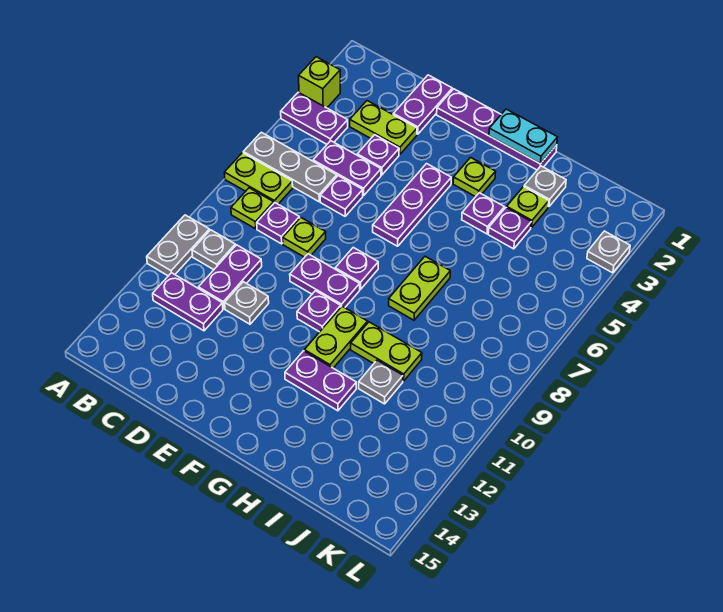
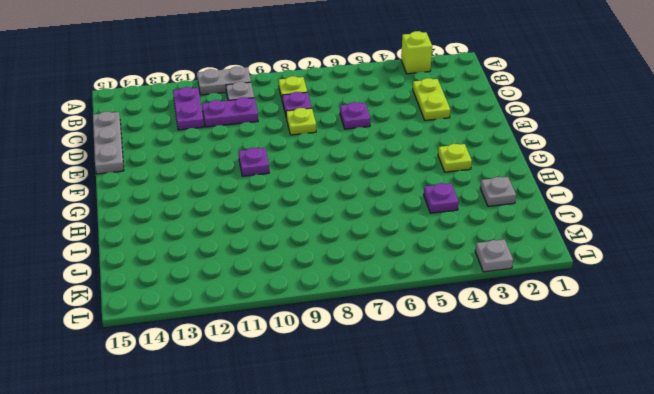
grey 1x3 plate [93,111,124,174] -> grey 1x3 plate moved to [243,132,337,202]
none -> purple 1x2 plate [281,92,348,144]
none -> lime 1x2 plate [224,153,293,204]
none -> purple 1x2 plate [313,141,381,196]
none -> purple 1x2 plate [393,75,452,134]

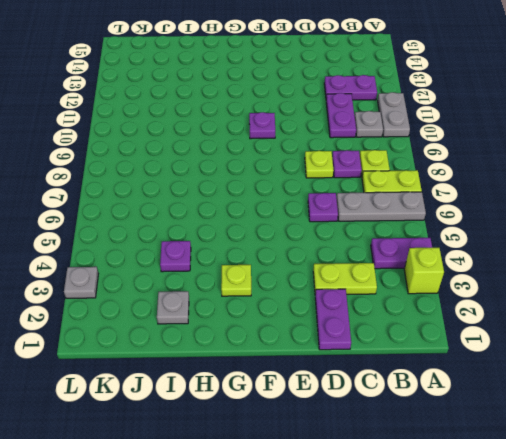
none -> purple 1x2 plate [313,141,381,196]
none -> purple 1x1 plate [357,135,399,175]
none -> grey 1x1 plate [225,282,269,324]
none -> purple 1x4 plate [437,89,557,170]

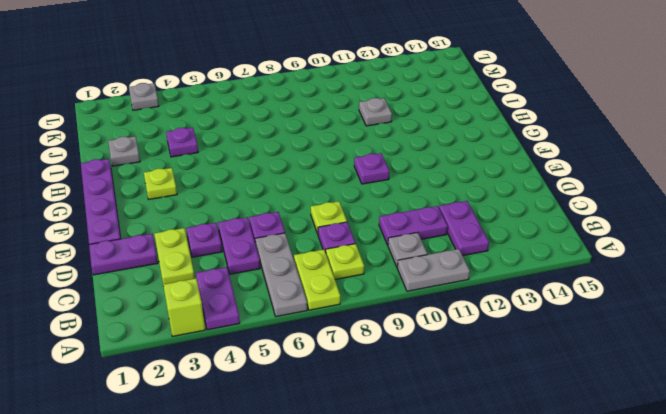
none -> grey 1x1 plate [225,282,269,324]
none -> purple 1x2 plate [290,254,360,308]
none -> purple 1x3 plate [373,164,451,246]
none -> purple 1x1 plate [335,247,378,289]

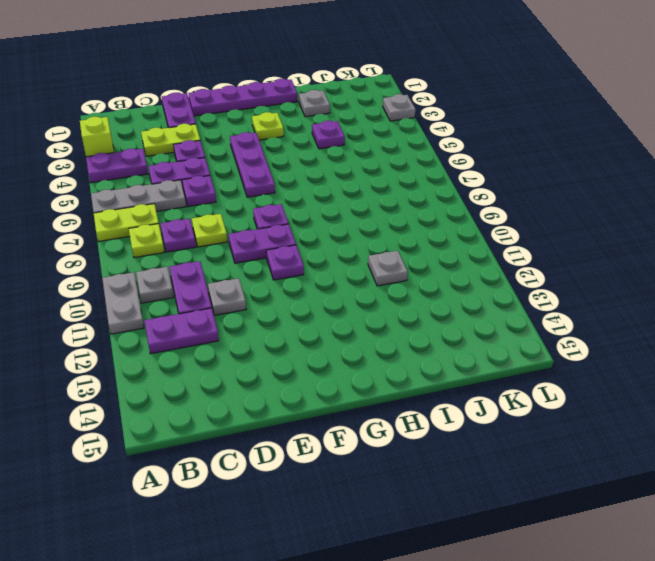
none -> lime 1x2 plate [304,306,368,368]
none -> purple 1x2 plate [285,351,356,411]
none -> purple 1x1 plate [462,193,504,234]
none -> lime 1x2 plate [389,256,450,320]

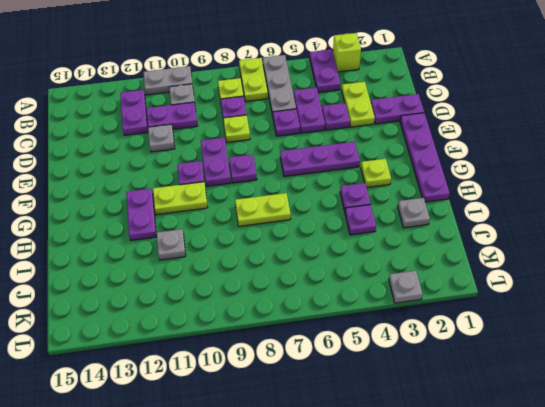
none -> lime 1x2 plate [351,322,422,381]
none -> lime 1x1 plate [507,187,549,228]
none -> cyan 1x2 plate [489,109,558,164]

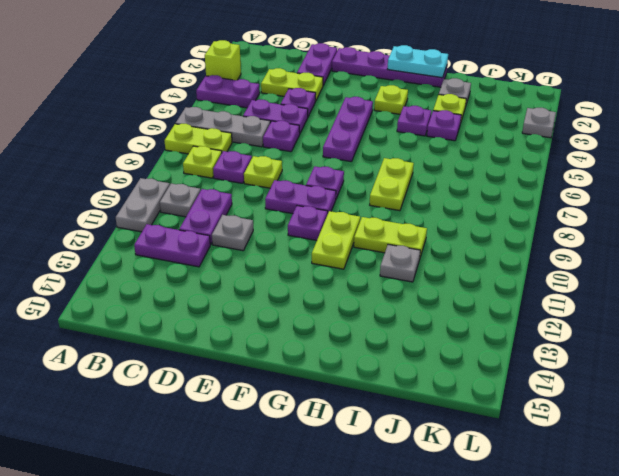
none -> purple 1x2 plate [285,351,356,411]

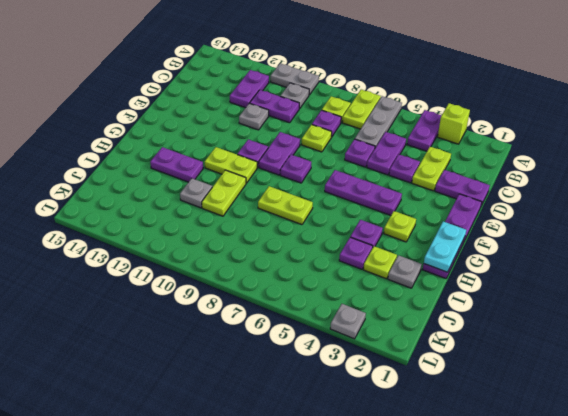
purple 1x2 plate [150,147,203,182] -> purple 1x2 plate turned to [285,351,356,411]

